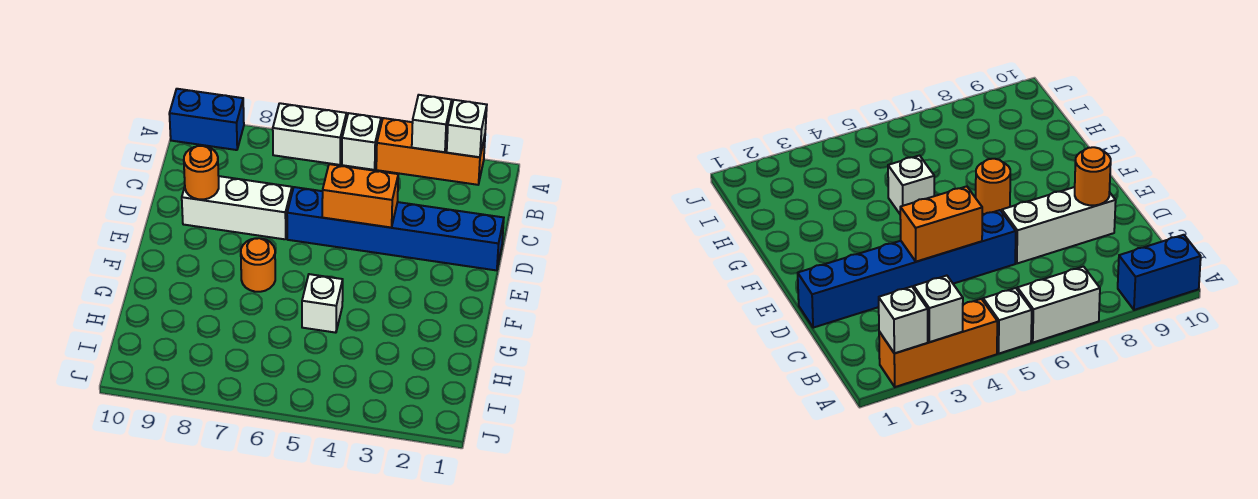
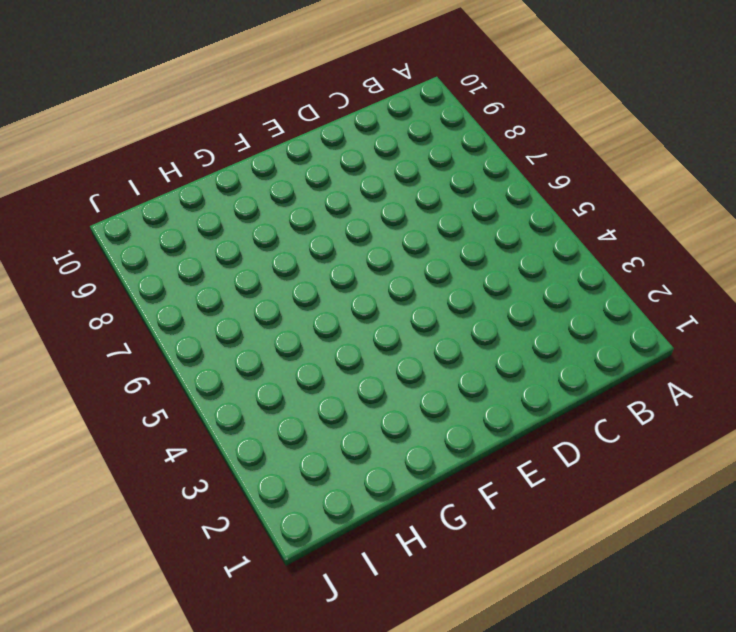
none -> orange 1x3 brick [376,118,485,185]
none -> white 1x1 brick [342,113,381,170]
none -> white 1x2 brick [273,103,347,165]

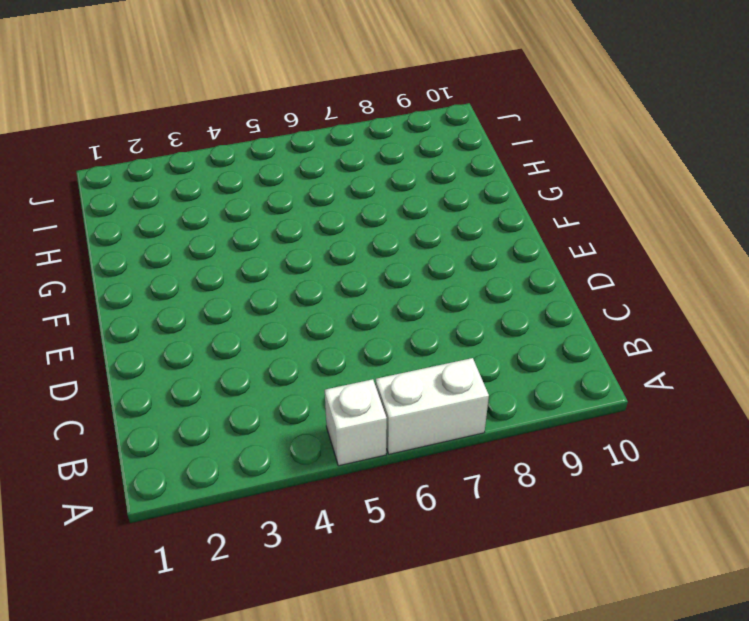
none -> orange 1x3 brick [376,118,485,185]
none -> blue 1x2 brick [169,89,244,150]
none -> blue 1x6 brick [287,187,504,270]

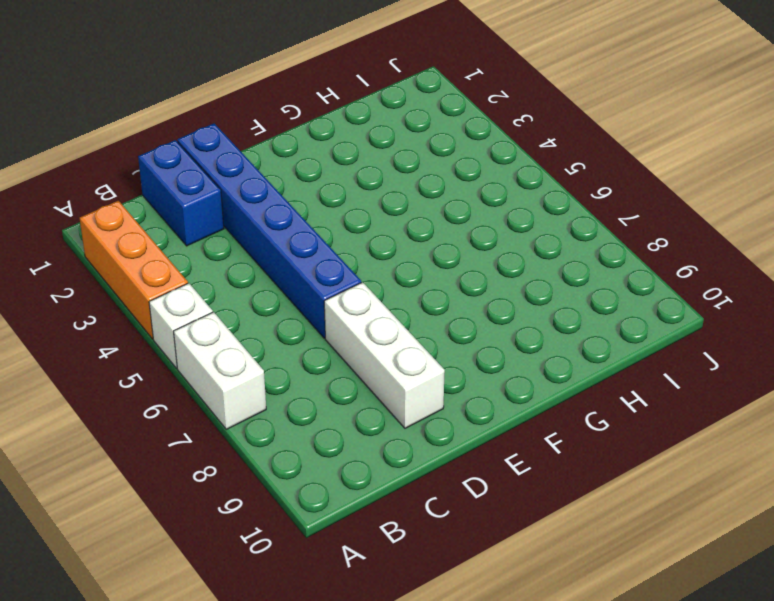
blue 1x2 brick [138,140,224,246] -> blue 1x2 brick moved to [169,89,244,150]
none -> orange 1x1 round brick [241,238,275,292]
none -> white 1x1 brick [302,274,343,333]
none -> white 1x1 brick [447,100,487,157]

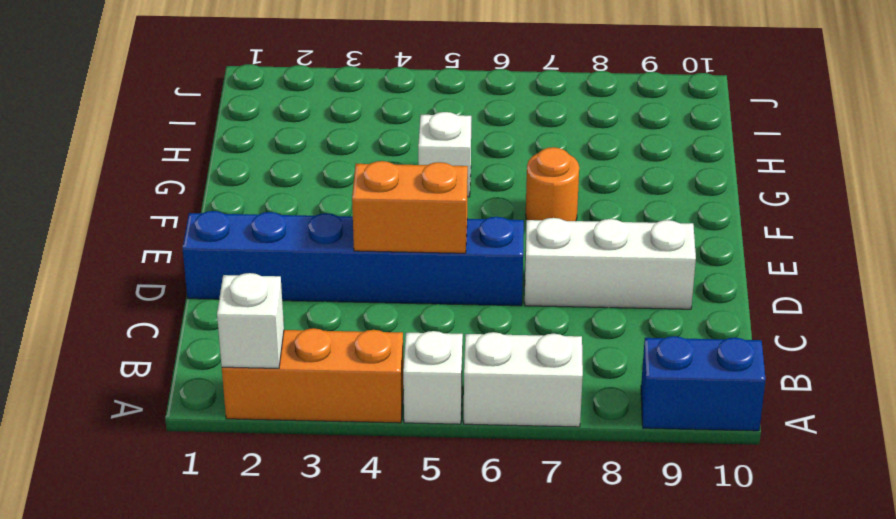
none -> white 1x1 brick [412,95,452,152]
none -> orange 1x1 round brick [184,146,219,199]

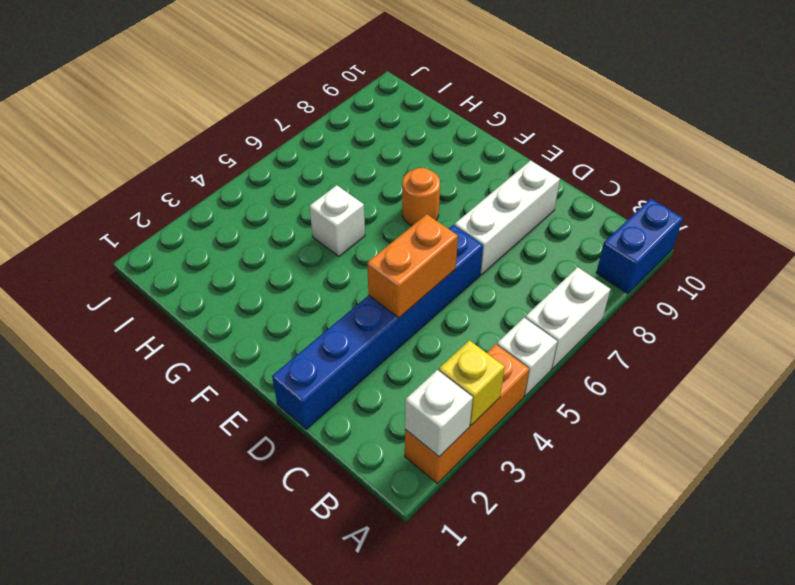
yellow 1x1 brick [439,340,505,425] -> white 1x1 brick [412,95,452,152]
none -> orange 1x1 round brick [184,146,219,199]

